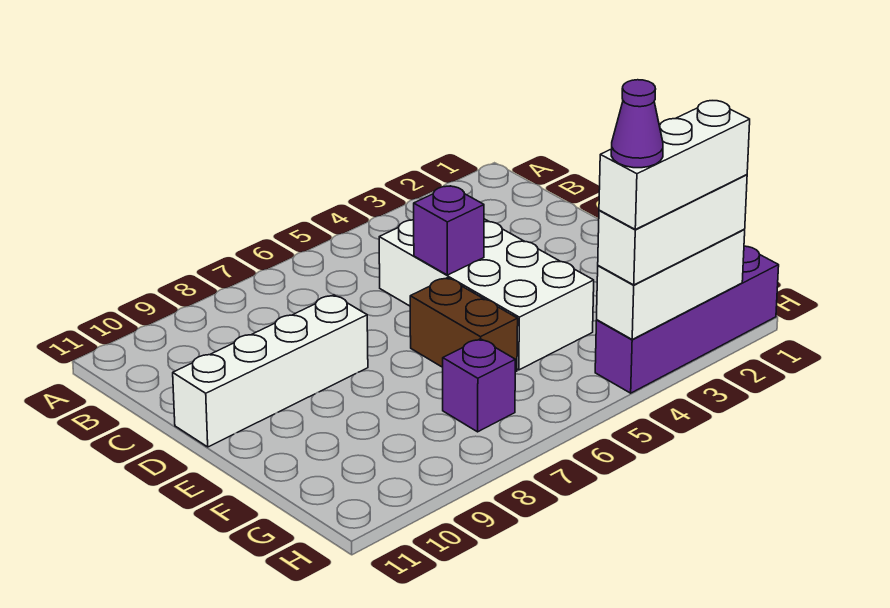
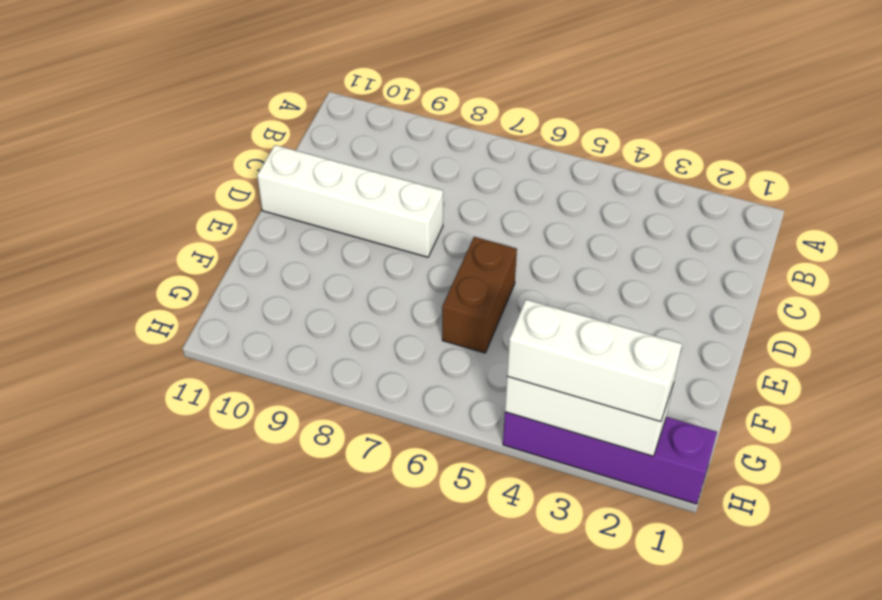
none -> white 2x4 brick [379,219,594,370]
none -> purple 1x1 brick [443,339,515,432]

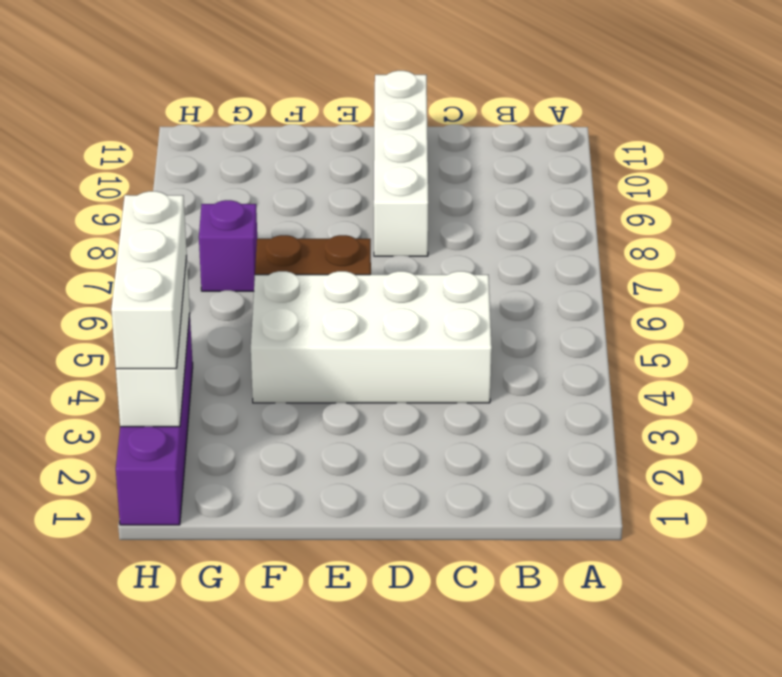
none -> purple 1x1 brick [414,186,484,275]
none -> white 1x3 brick [599,101,750,229]

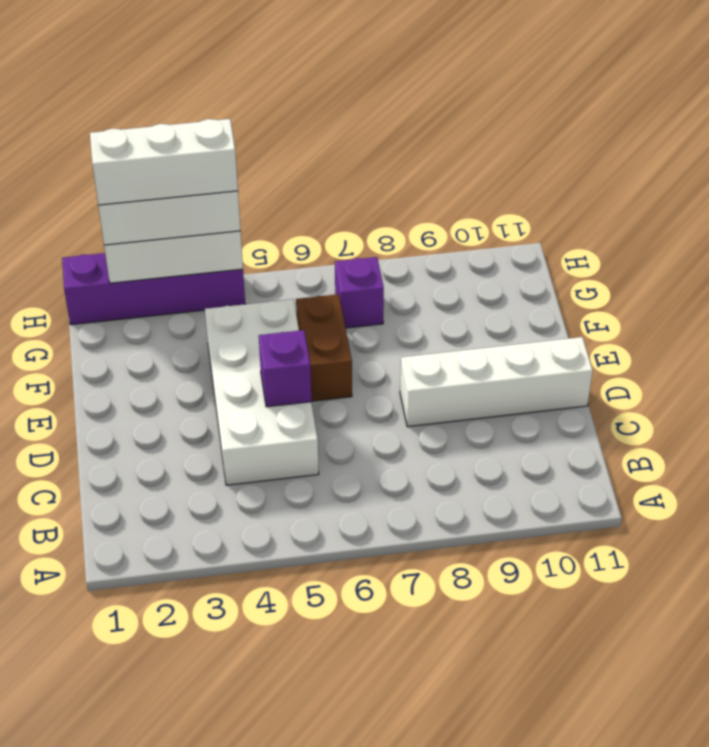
none -> purple 1x1 cone [611,80,663,168]

